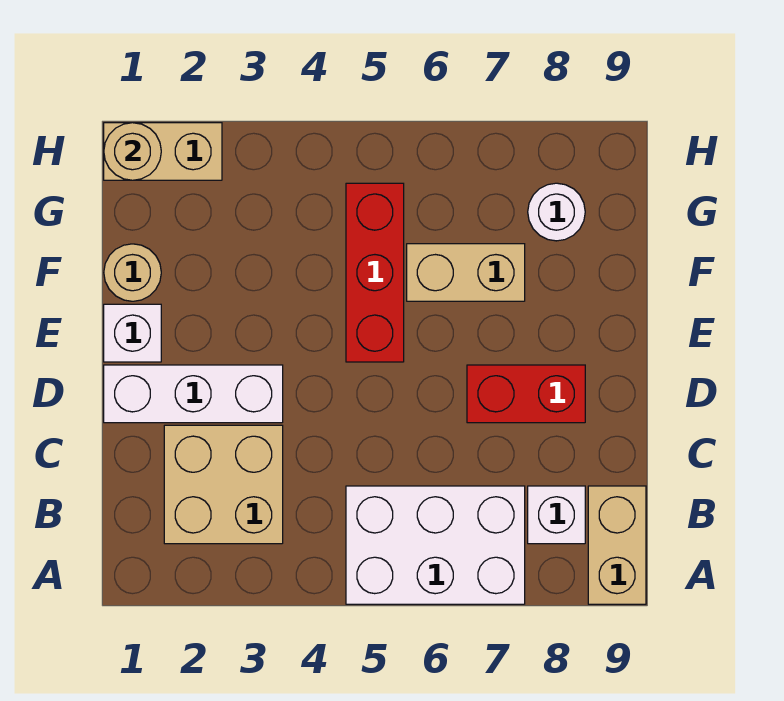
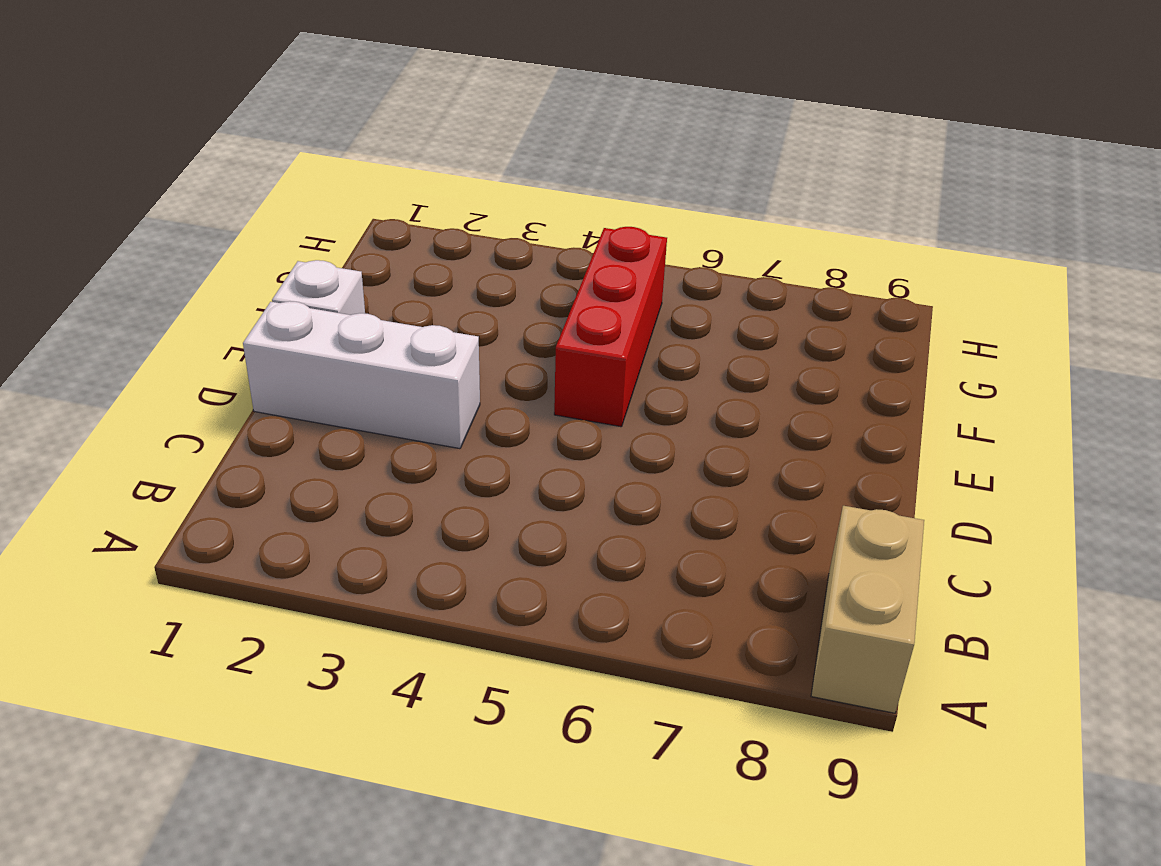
none -> white 2x3 brick [346,486,525,604]
none -> tan 2x2 brick [164,425,283,544]
none -> white 1x1 brick [528,486,585,544]

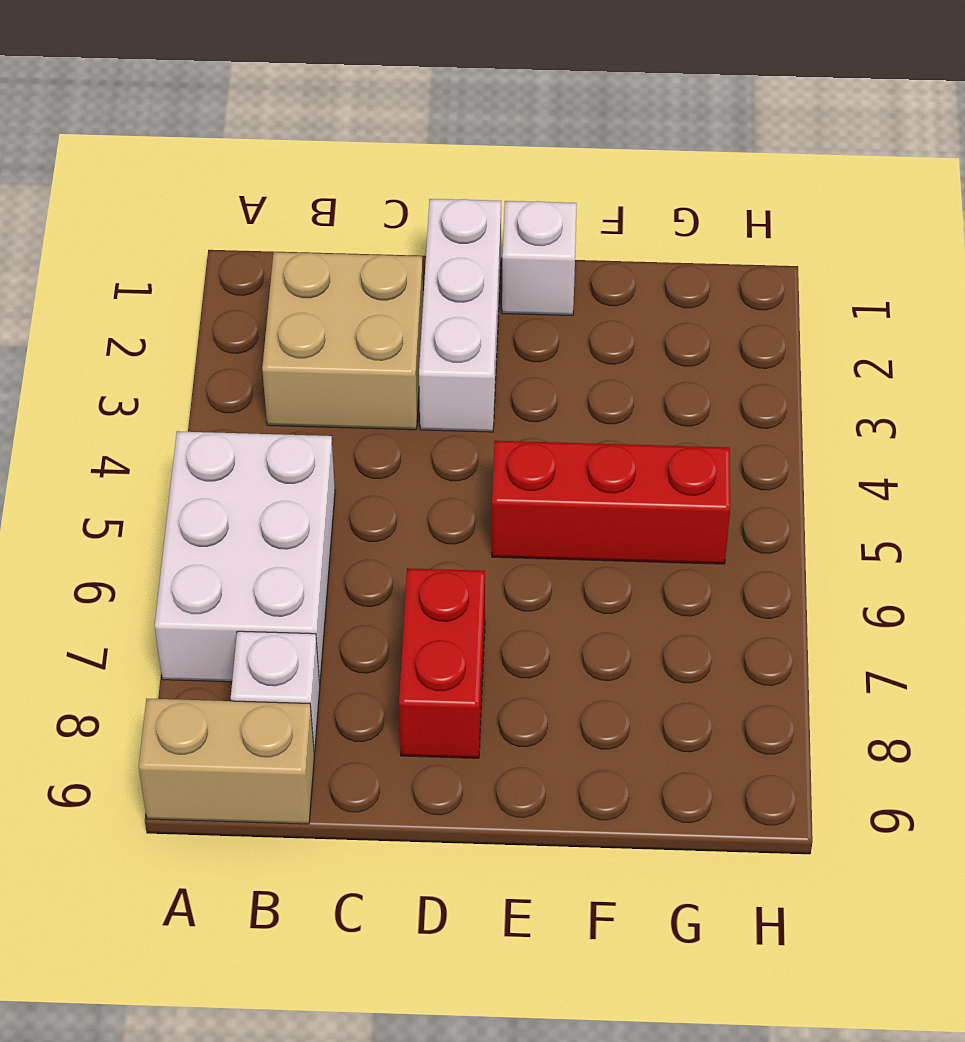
none -> tan 1x1 round brick [104,244,161,301]
none -> tan 1x2 brick [407,244,525,301]
none -> white 1x1 round brick [528,183,585,241]

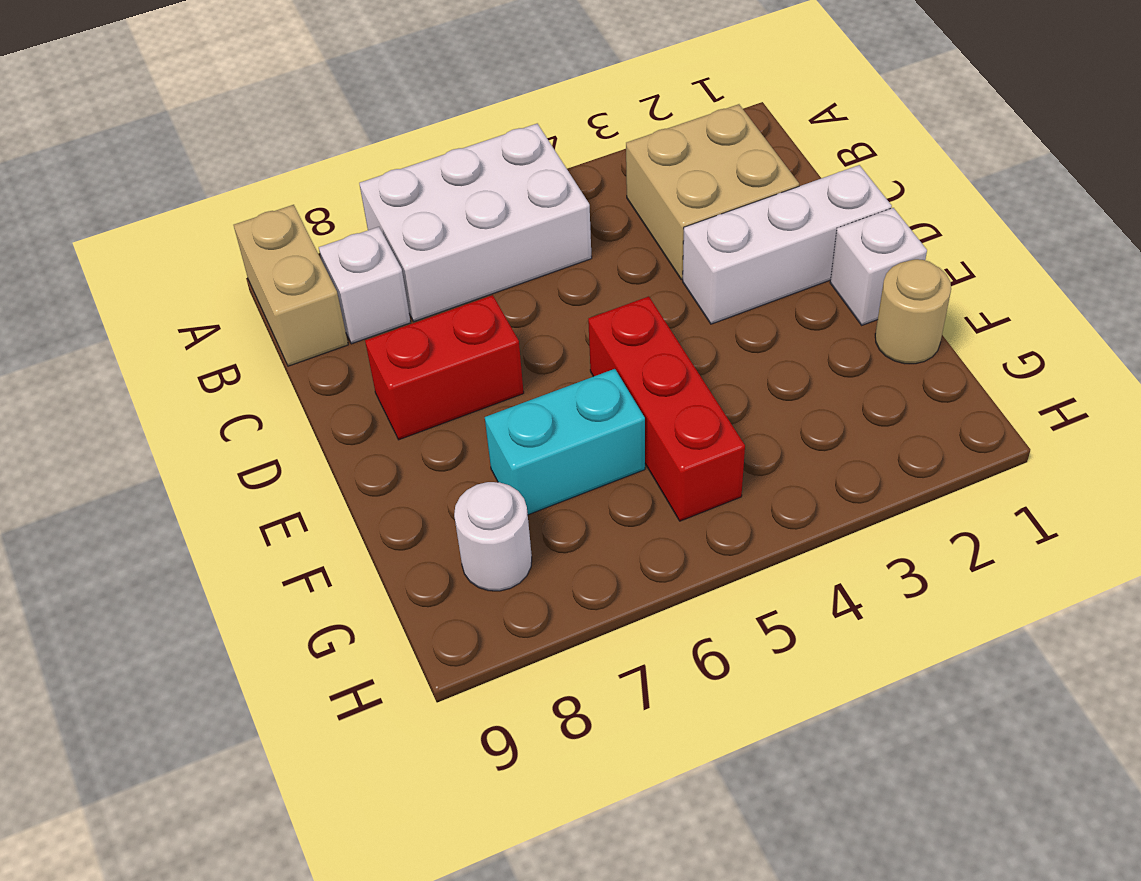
cyan 1x2 brick [485,369,645,515] -> tan 1x2 brick [407,244,525,301]
none -> tan 1x2 brick [104,123,222,180]
none -> tan 1x1 round brick [104,123,161,180]

